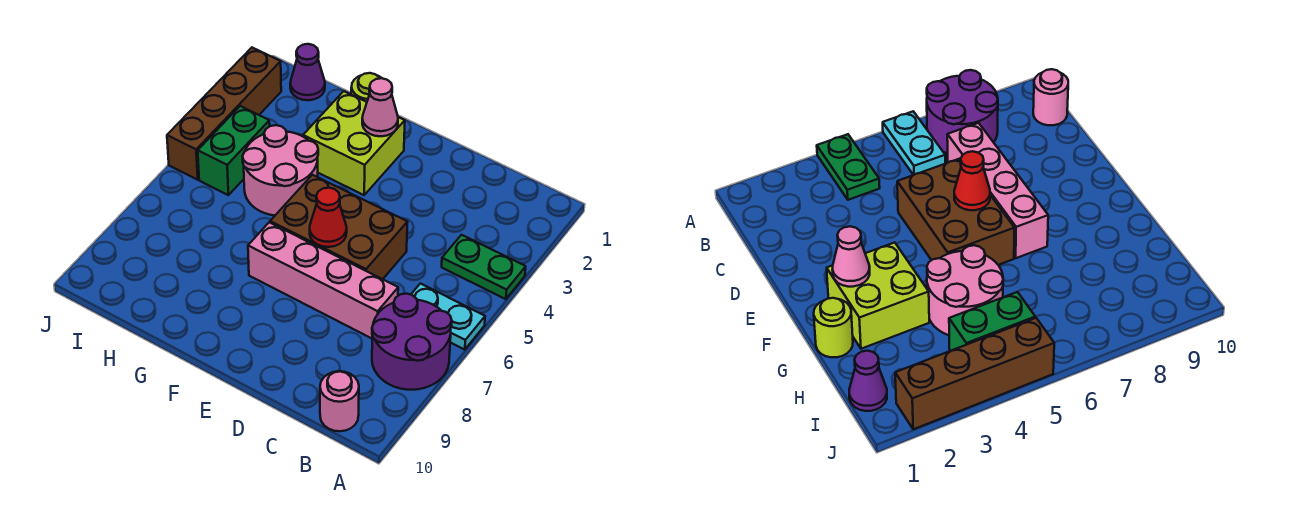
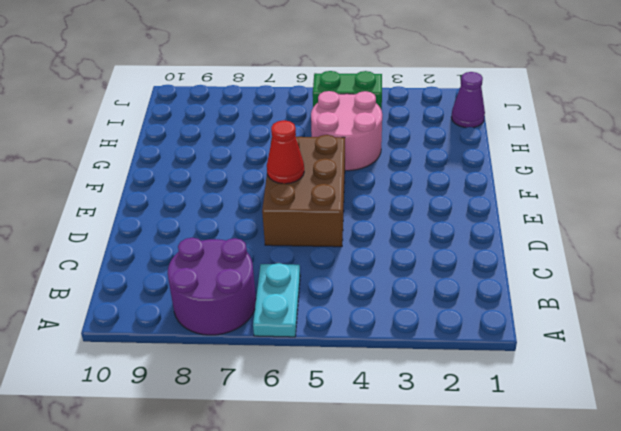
none -> green 1x2 plate [442,235,526,299]
none -> pink 1x1 round brick [320,371,359,431]
none -> pink 1x4 brick [248,222,398,338]

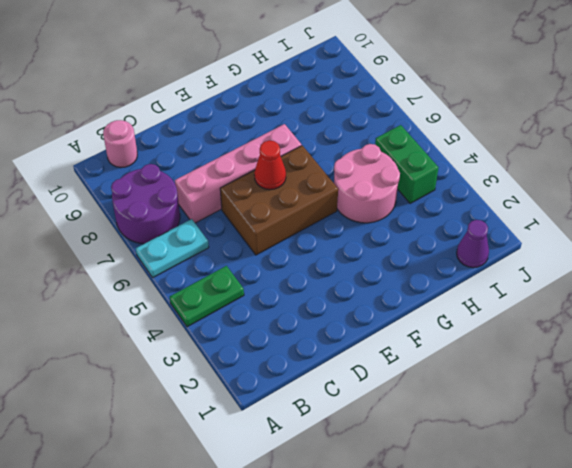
none -> lime 2x2 brick [303,91,405,195]
none -> lime 1x1 round brick [351,73,381,102]
none -> brown 1x4 brick [167,48,281,180]

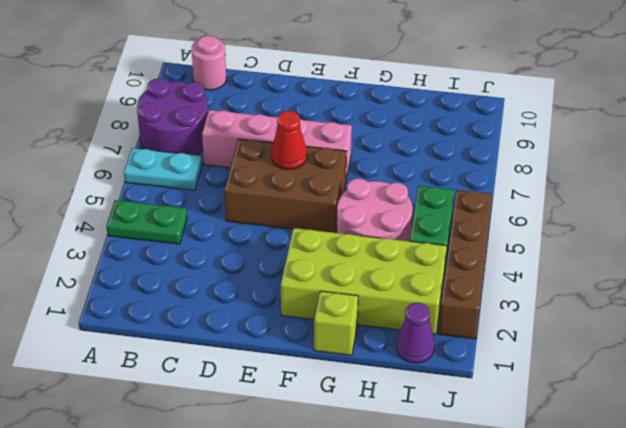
lime 2x4 brick [281,228,447,334] -> lime 2x2 brick [303,91,405,195]
lime 1x1 brick [314,291,358,355] -> lime 1x1 round brick [351,73,381,102]
none -> pink 1x1 cone [362,78,398,136]

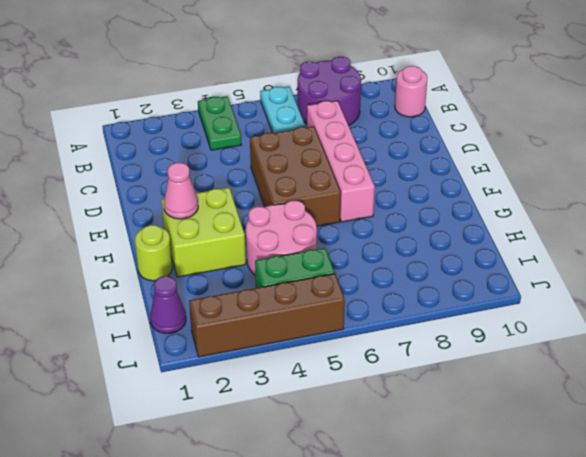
none -> red 1x1 cone [310,188,347,247]

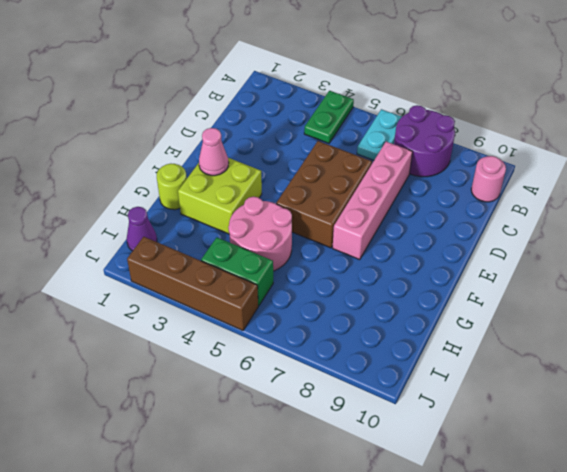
none -> red 1x1 cone [310,188,347,247]

